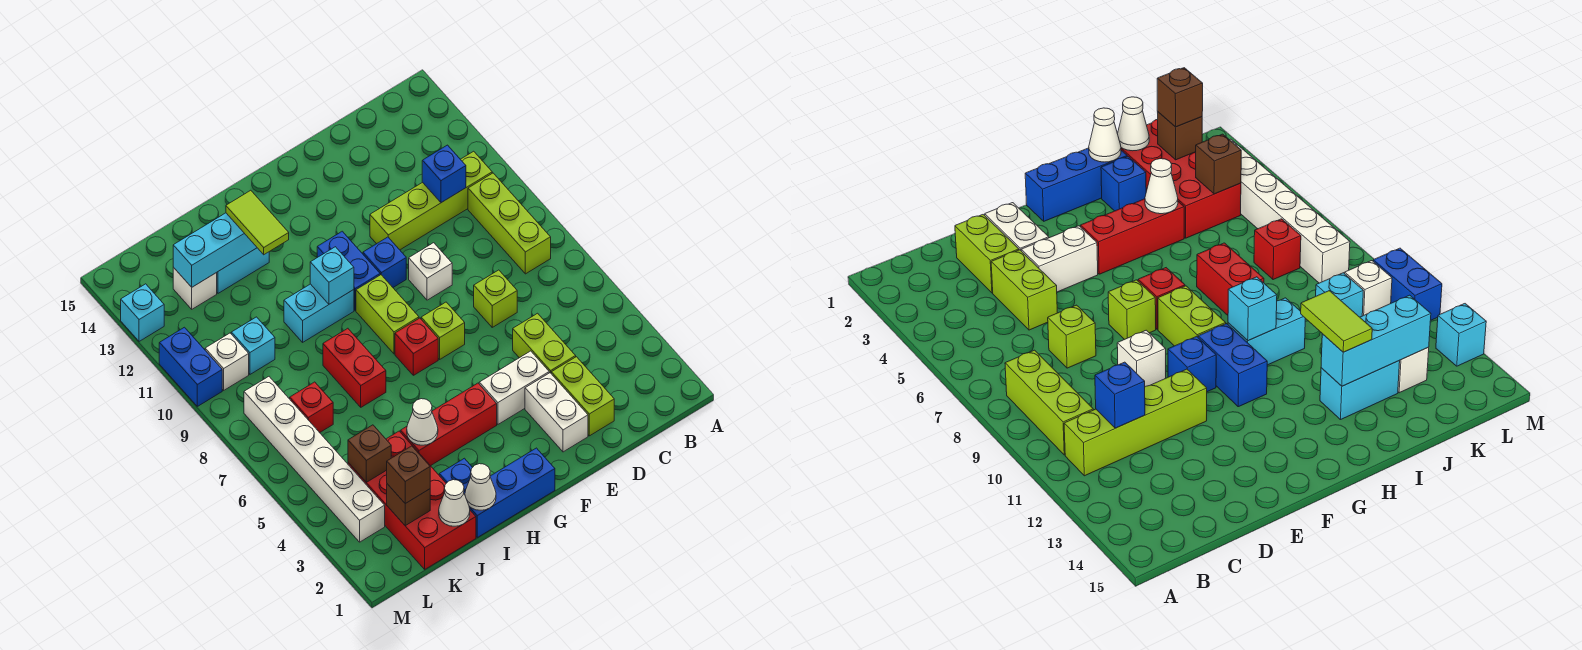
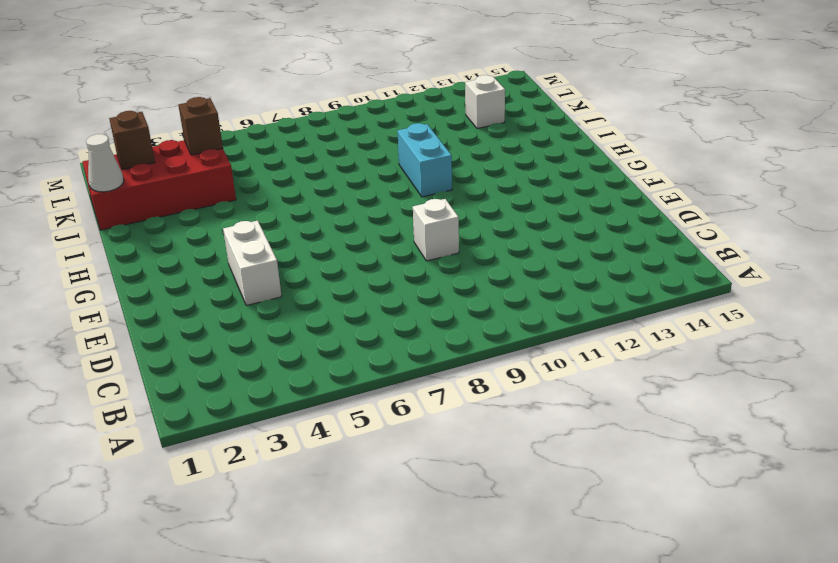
none -> lime 1x3 brick [468,173,551,274]
none -> lime 1x4 brick [370,151,492,250]
none -> lime 1x2 brick [551,357,614,436]
none -> lime 1x2 brick [513,313,576,373]

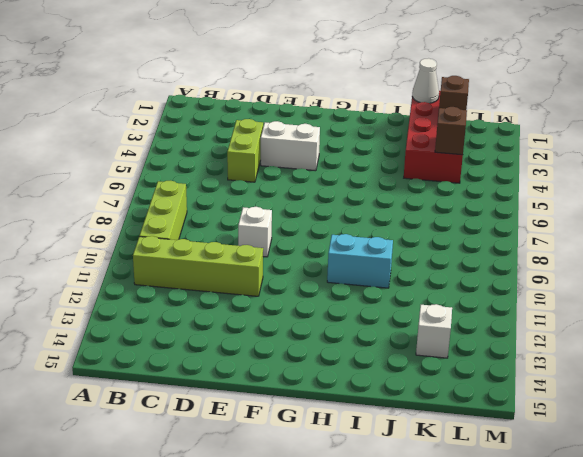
none -> lime 1x2 brick [551,357,614,436]
none -> lime 1x1 brick [474,270,517,327]
none -> white 1x2 brick [525,373,588,452]
none -> lime 1x1 brick [421,302,465,359]

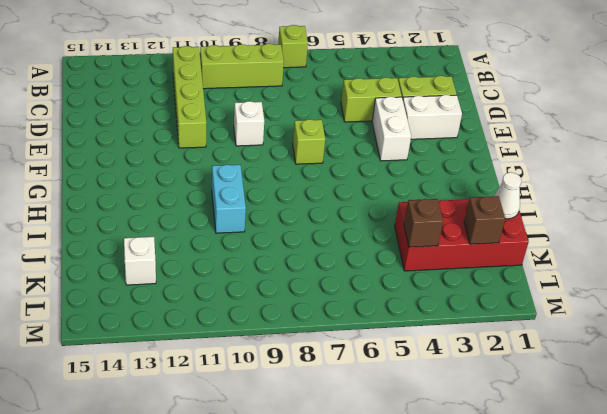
lime 1x1 brick [278,25,308,68] -> lime 1x1 brick moved to [474,270,517,327]
none -> blue 1x1 brick [363,237,406,287]
none -> blue 1x3 brick [464,448,555,537]
none -> red 1x3 brick [401,383,497,466]
none -> red 1x1 brick [395,318,438,375]

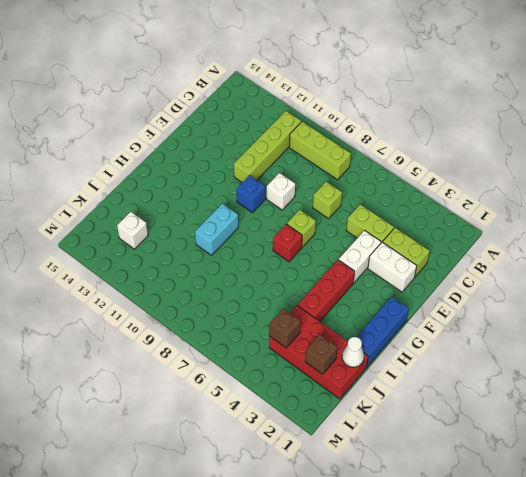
none -> lime 1x2 brick [356,275,419,354]
none -> blue 1x2 brick [317,231,380,311]
none -> blue 1x1 brick [439,458,473,492]
none -> red 1x2 brick [323,328,386,407]

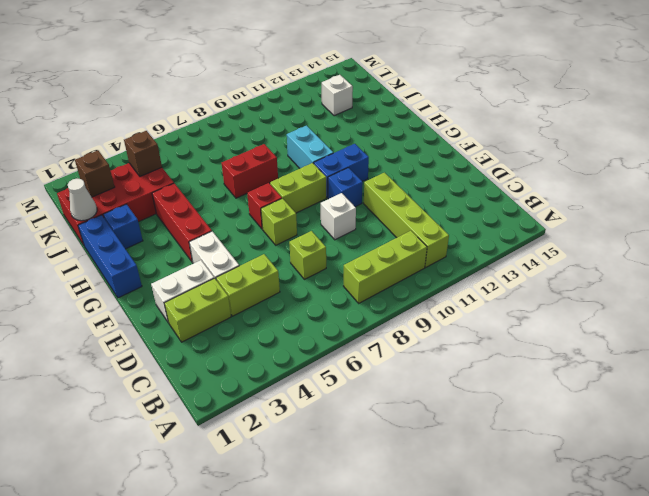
none -> cyan 1x2 brick [217,248,269,293]
none -> red 1x1 brick [290,382,333,433]
none -> cyan 1x1 brick [231,317,275,374]
none -> white 1x6 brick [244,377,385,542]

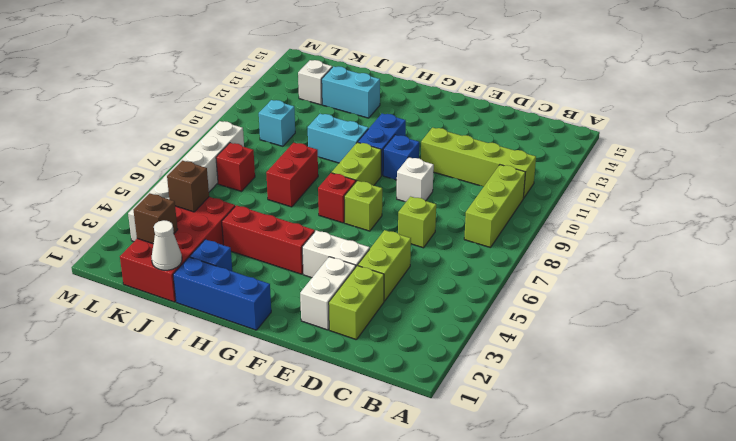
none -> white 1x1 brick [205,333,249,390]
none -> blue 1x2 brick [159,327,222,406]
none -> cyan 1x1 brick [121,284,164,341]
none -> blue 1x1 brick [422,145,466,203]

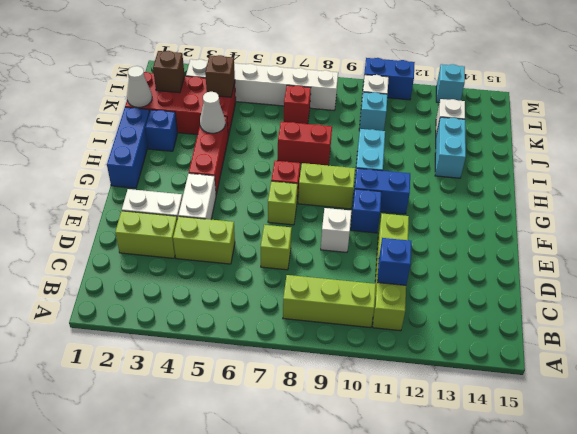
none -> cyan 1x1 brick [310,247,354,304]
none -> white 1x1 cone [465,464,496,510]
none -> cyan 1x3 brick [173,213,257,287]
none -> lime 1x2 tile [226,190,289,255]

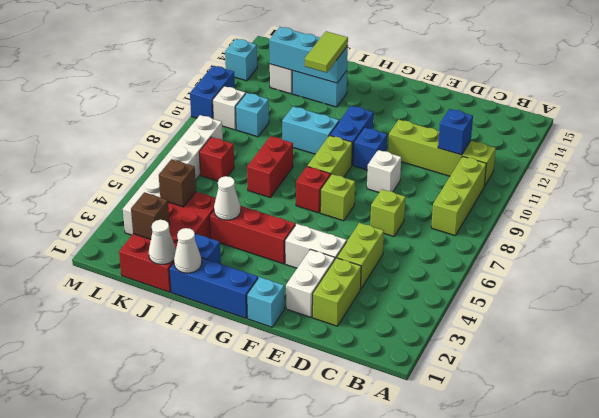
cyan 1x1 brick [247,277,284,327] -> cyan 1x1 brick moved to [310,247,354,304]
none -> brown 1x1 brick [387,446,430,504]

